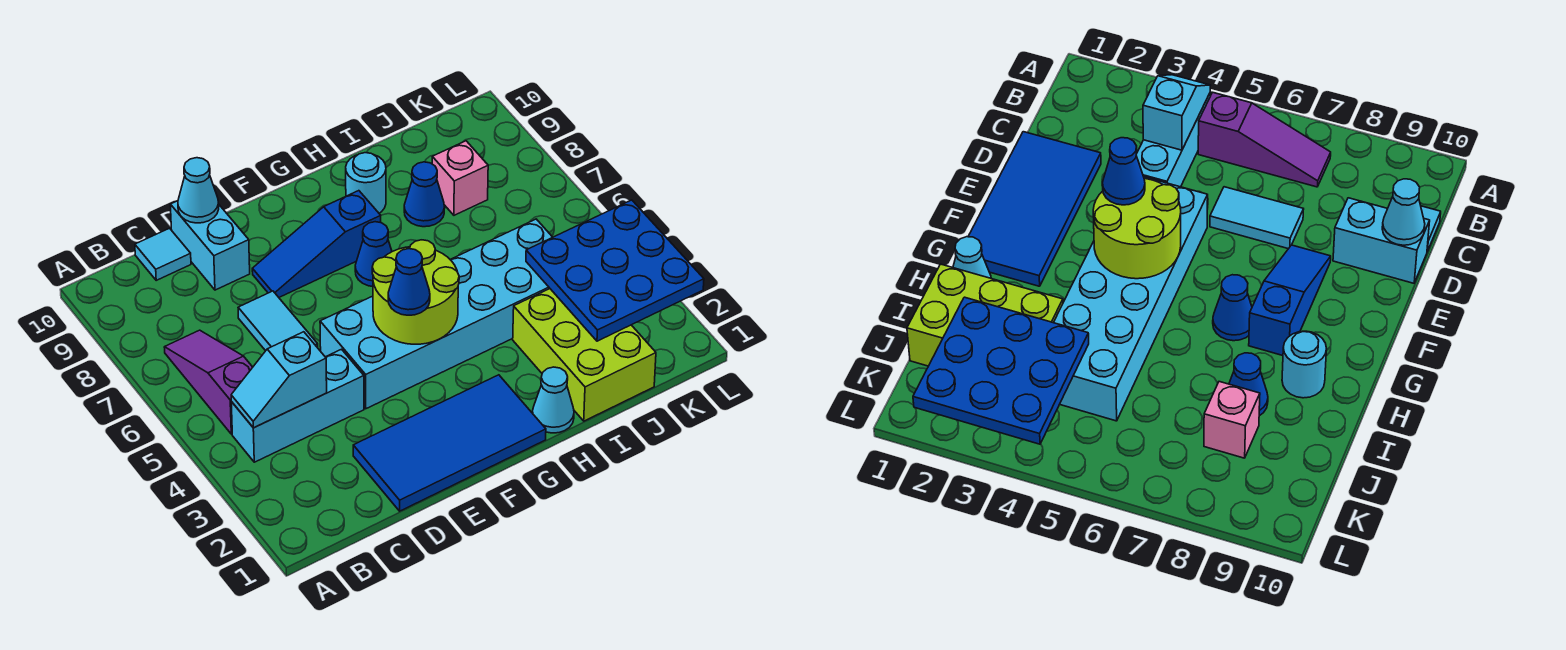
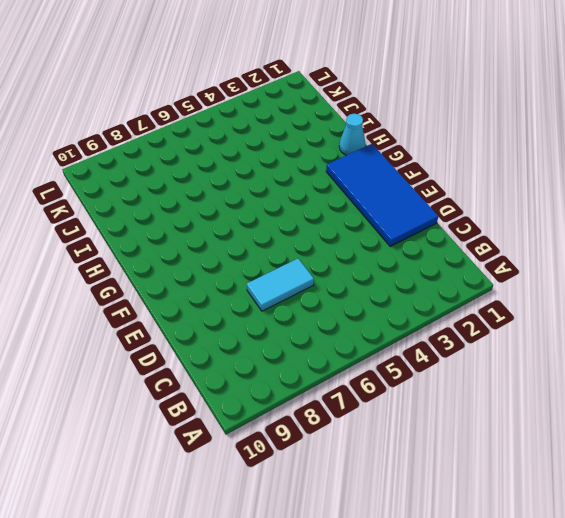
none -> cyan 1x3 brick [231,349,364,462]
none -> purple 1x3 slope [164,330,253,434]
none -> cyan 1x1 tile [135,228,191,280]

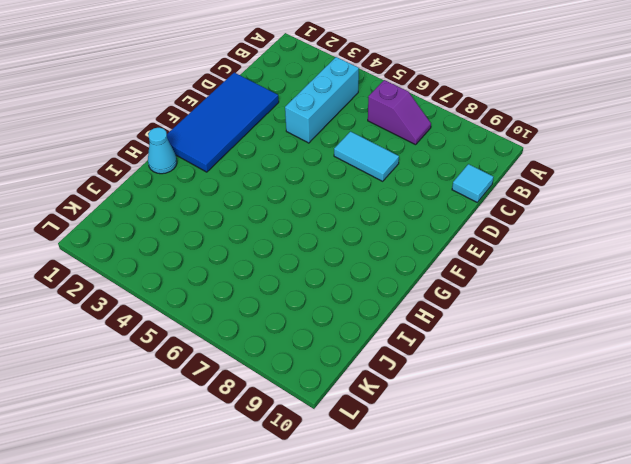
purple 1x2 slope [368,80,431,145] -> purple 1x3 slope [164,330,253,434]
none -> cyan 1x2 brick [170,201,250,290]
none -> cyan 2x6 brick [320,219,553,409]
none -> blue 1x3 slope [252,191,381,297]

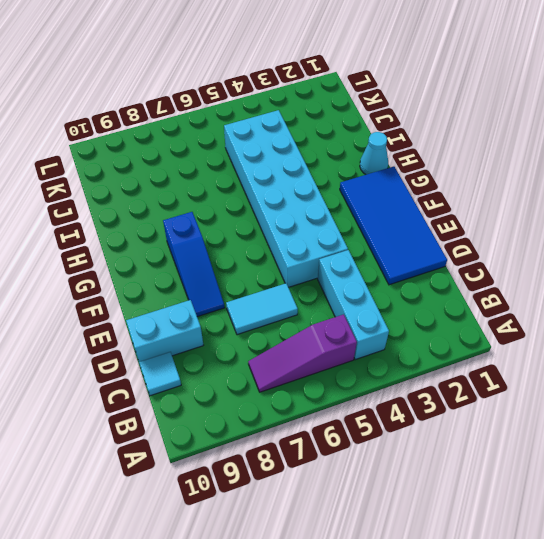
none -> blue 1x1 cone [355,222,392,286]
none -> cyan 1x1 round brick [346,153,386,213]
none -> lime 2x3 brick [513,289,656,421]

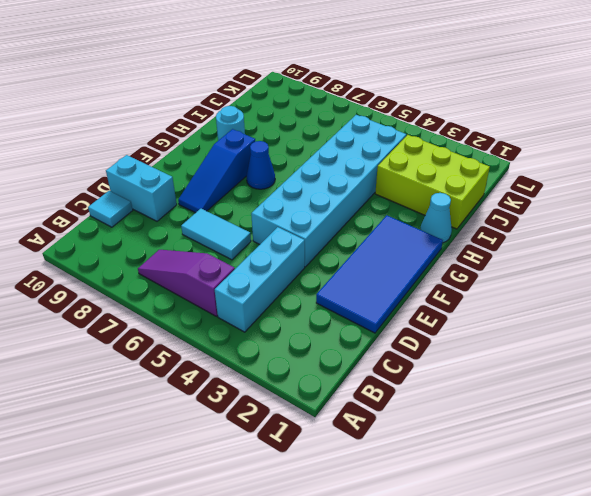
none -> blue 1x1 cone [404,162,445,227]
none -> pink 1x1 brick [432,141,488,215]
none -> cyan 1x2 slope [231,332,327,428]

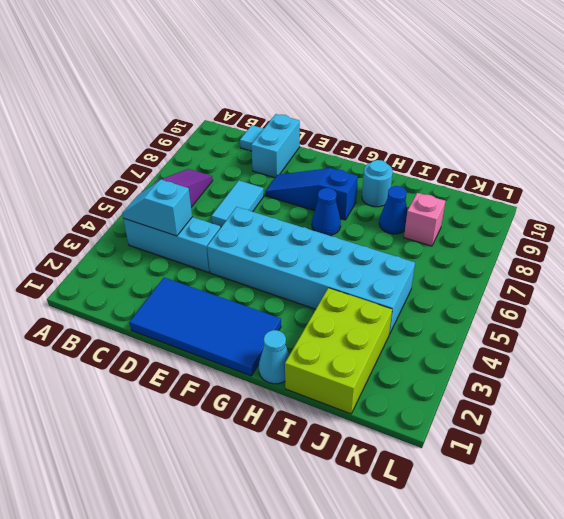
none -> cyan 1x1 cone [178,158,219,223]
none -> lime 2x2 round brick [372,240,459,344]
none -> blue 3x3 plate [526,200,704,341]

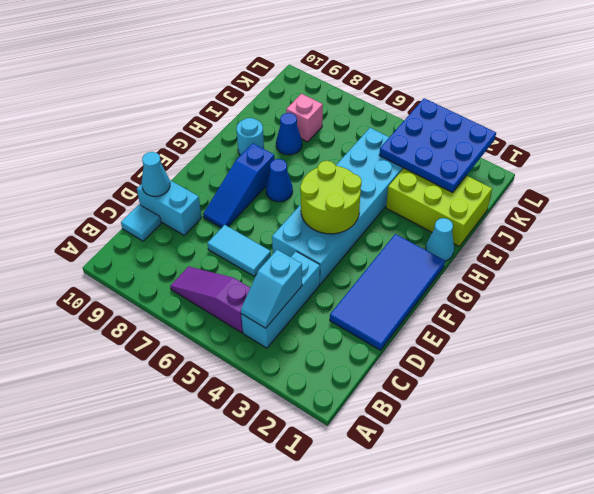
none -> blue 1x1 cone [388,249,430,315]

